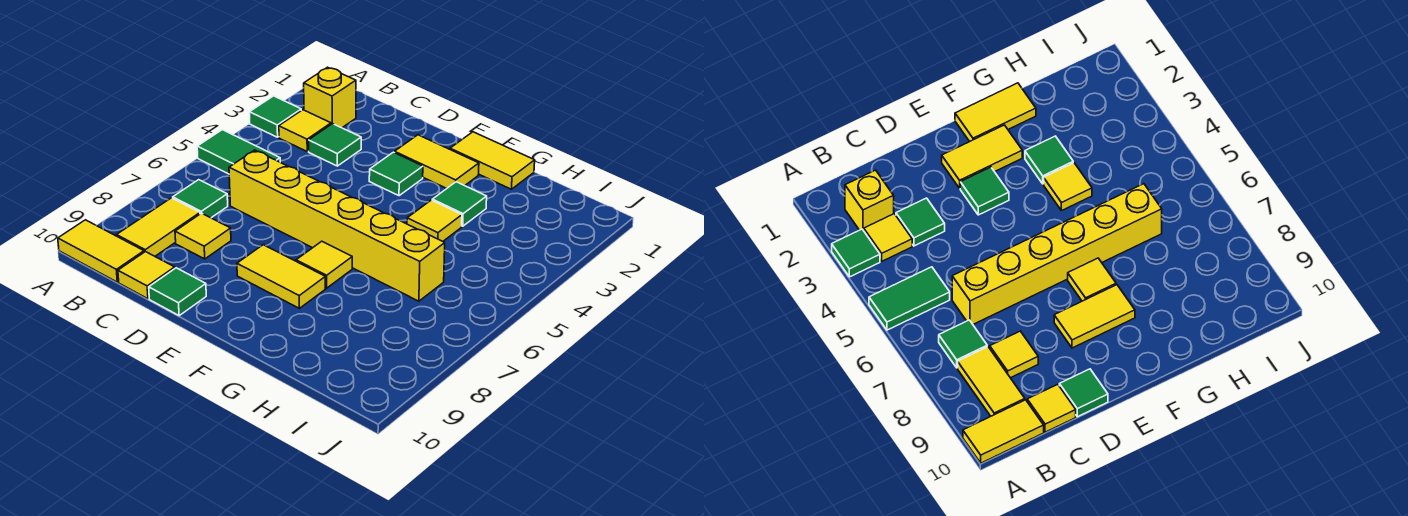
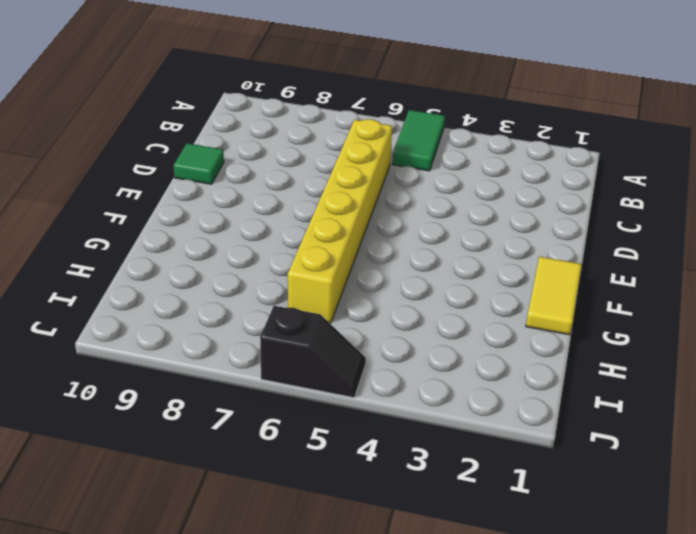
black 1x2 slope [260,306,366,398] -> none
none -> green 1x1 tile [249,96,301,137]
none -> yellow 1x2 tile [58,220,144,282]
none -> yellow 1x1 brick [304,67,356,128]

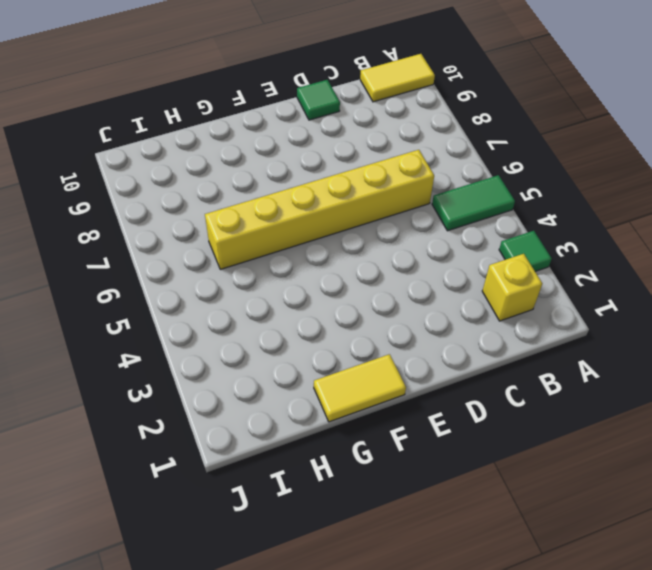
none -> yellow 1x1 tile [279,110,331,151]
none -> green 1x1 tile [173,180,228,218]
none -> yellow 1x2 tile [117,198,200,256]

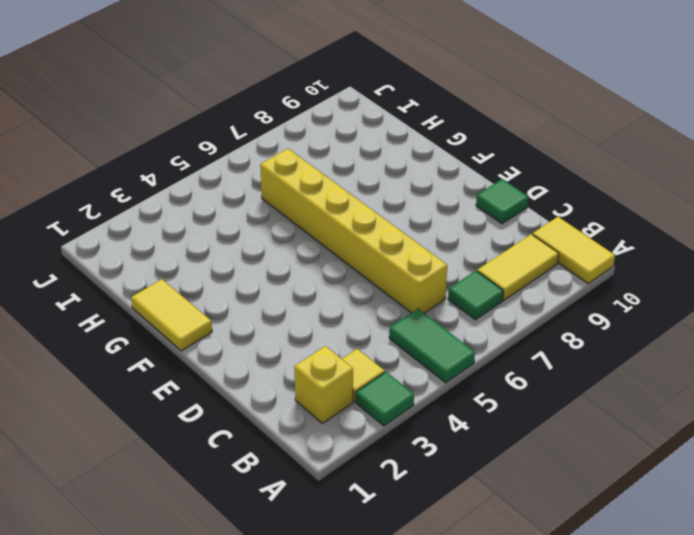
none -> green 1x1 tile [309,124,361,166]
none -> yellow 1x1 tile [175,213,231,259]
none -> yellow 1x1 tile [118,252,175,299]

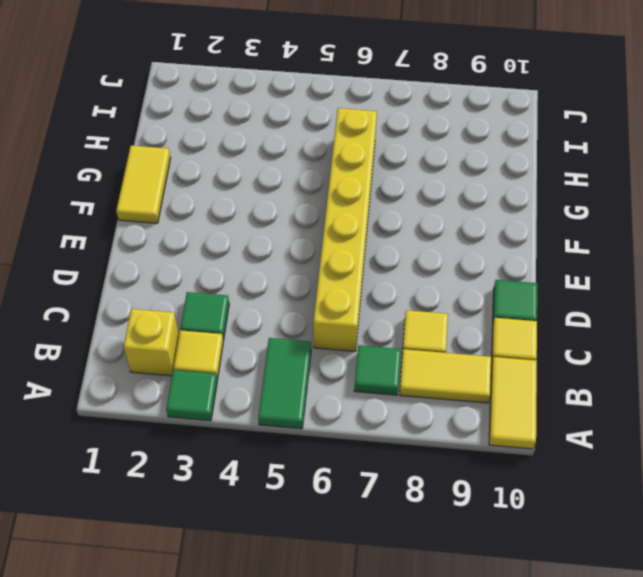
none -> yellow 1x2 tile [395,135,479,189]
none -> green 1x1 tile [369,152,423,196]
none -> yellow 1x2 tile [237,245,325,308]

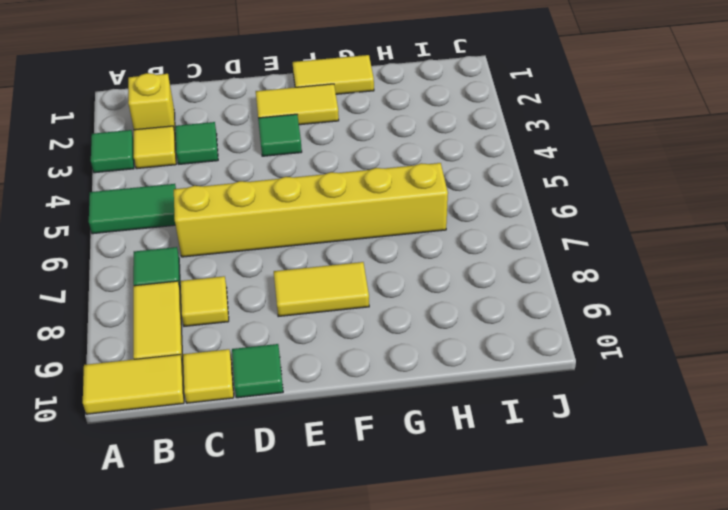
none -> yellow 1x1 tile [296,241,352,288]
none -> green 1x1 tile [432,182,487,226]
none -> yellow 1x1 tile [407,200,462,241]

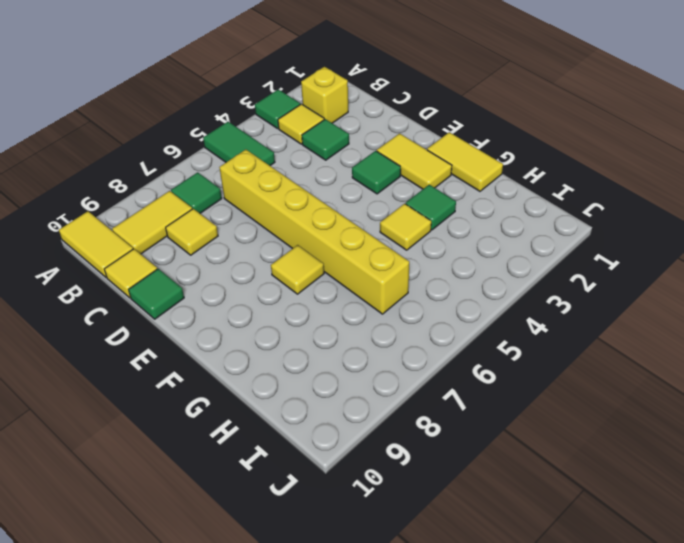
none -> yellow 1x2 tile [237,245,325,308]

